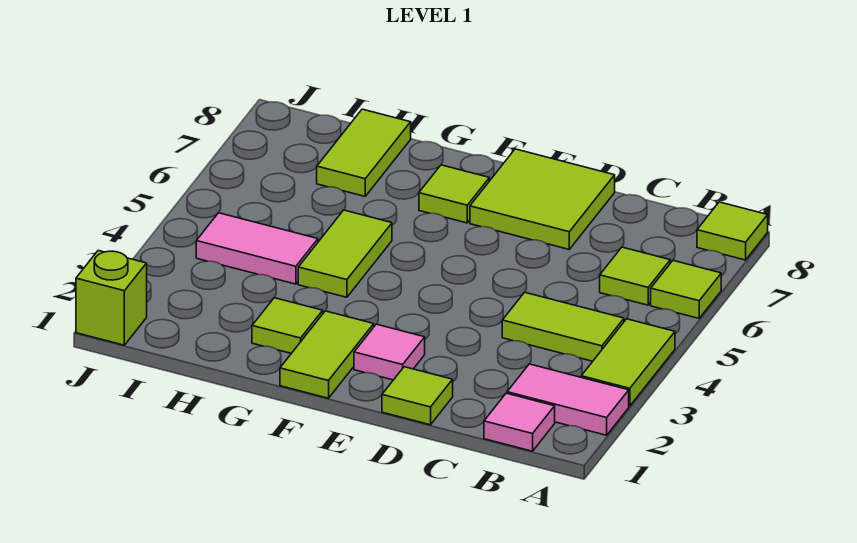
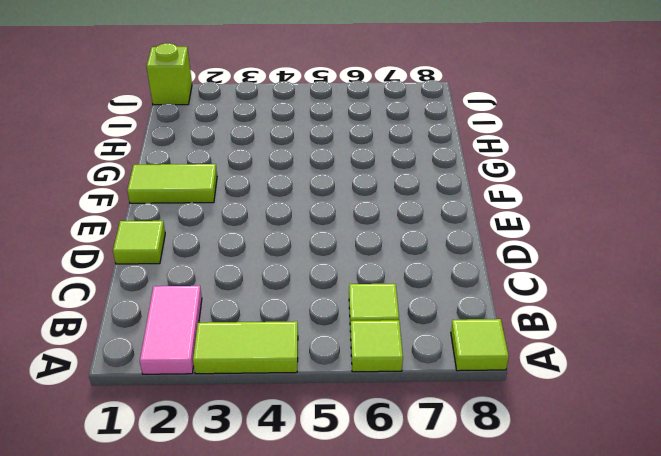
none -> pink 1x1 tile [484,393,555,451]
none -> lime 1x2 tile [502,292,624,361]
none -> lime 2x2 tile [470,149,615,249]

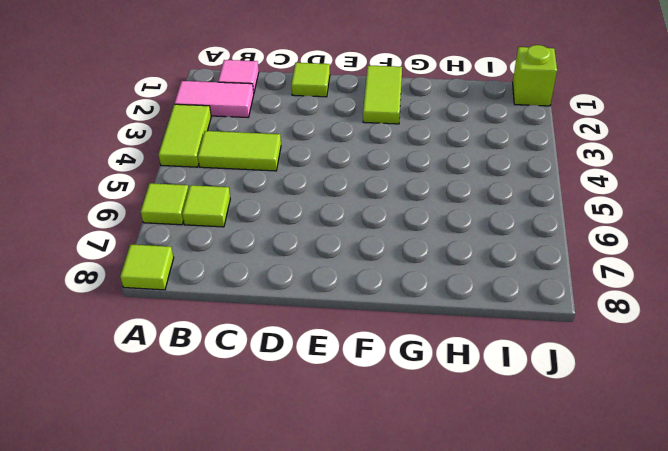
none -> lime 2x2 tile [470,149,615,249]
none -> pink 1x1 tile [354,324,425,380]
none -> lime 1x1 tile [419,165,489,223]

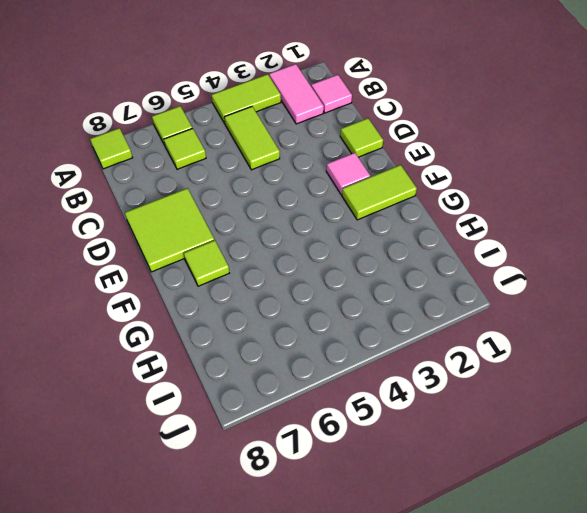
none -> lime 1x1 tile [252,298,323,353]
none -> lime 1x2 tile [298,210,392,297]
none -> pink 1x2 tile [196,213,318,284]

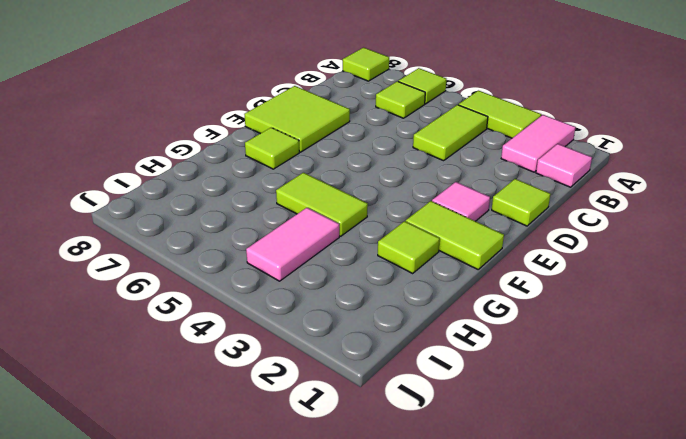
none -> lime 1x2 tile [317,109,411,196]
none -> lime 1x1 brick [76,251,147,345]

